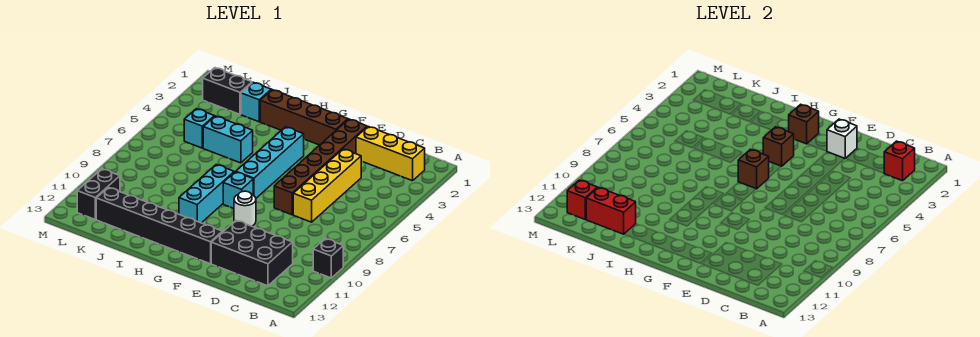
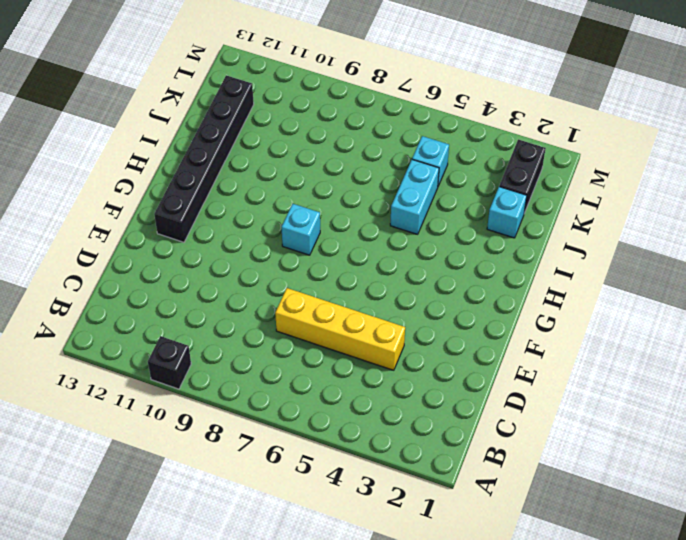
none -> yellow 1x3 brick [356,127,425,181]
none -> black 2x3 brick [211,220,293,286]
none -> brown 1x6 brick [274,119,367,215]

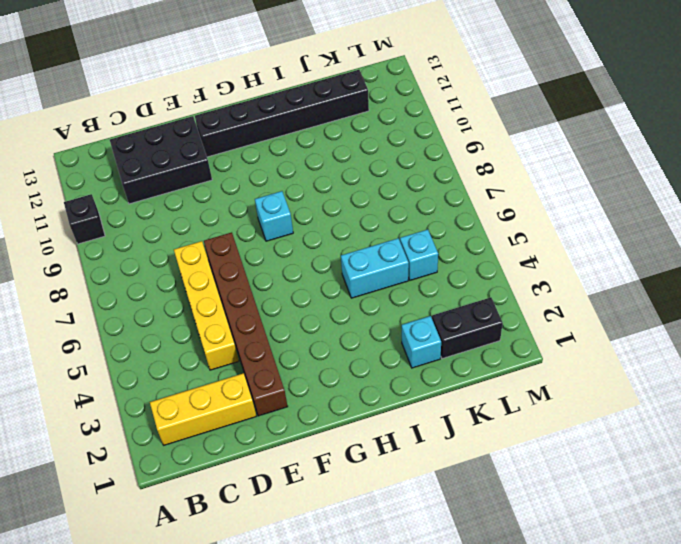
none -> brown 1x4 brick [260,90,348,145]
none -> white 1x1 round brick [234,191,256,226]
none -> cyan 1x4 brick [236,127,304,198]

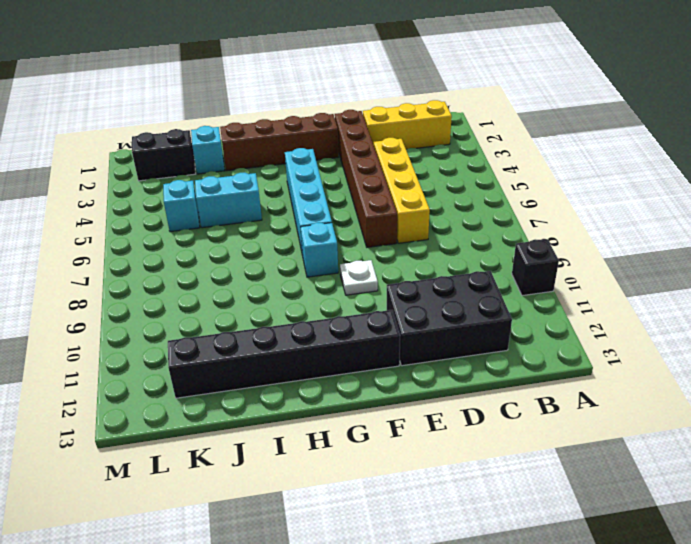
white 1x1 plate [340,260,378,295] -> white 1x1 round brick [234,191,256,226]
none -> cyan 1x3 brick [179,165,234,223]
none -> black 1x2 brick [77,169,120,219]
none -> red 1x1 brick [884,141,915,181]

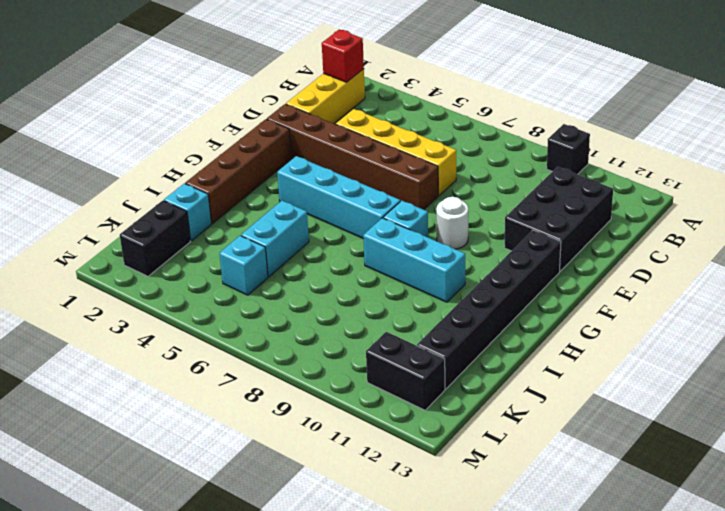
none -> white 1x1 brick [827,119,857,158]
none -> brown 1x1 brick [789,104,819,144]
none -> brown 1x1 brick [763,127,794,166]

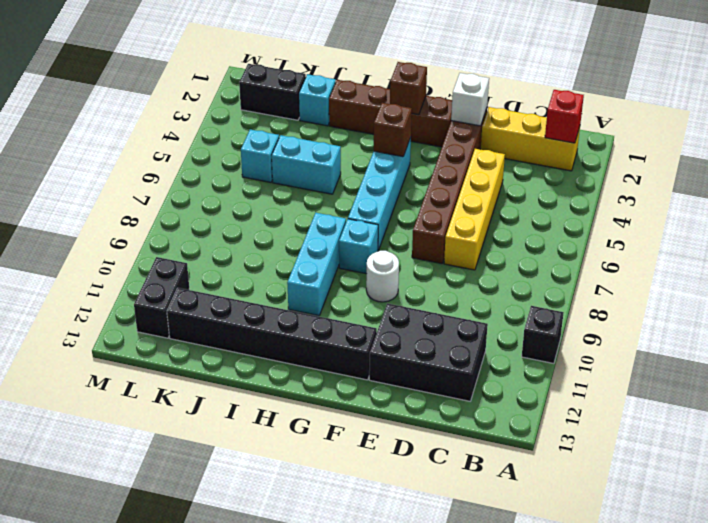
none -> brown 1x1 brick [738,149,769,189]
none -> red 1x2 brick [586,187,636,234]
none -> red 1x1 brick [567,180,597,219]

